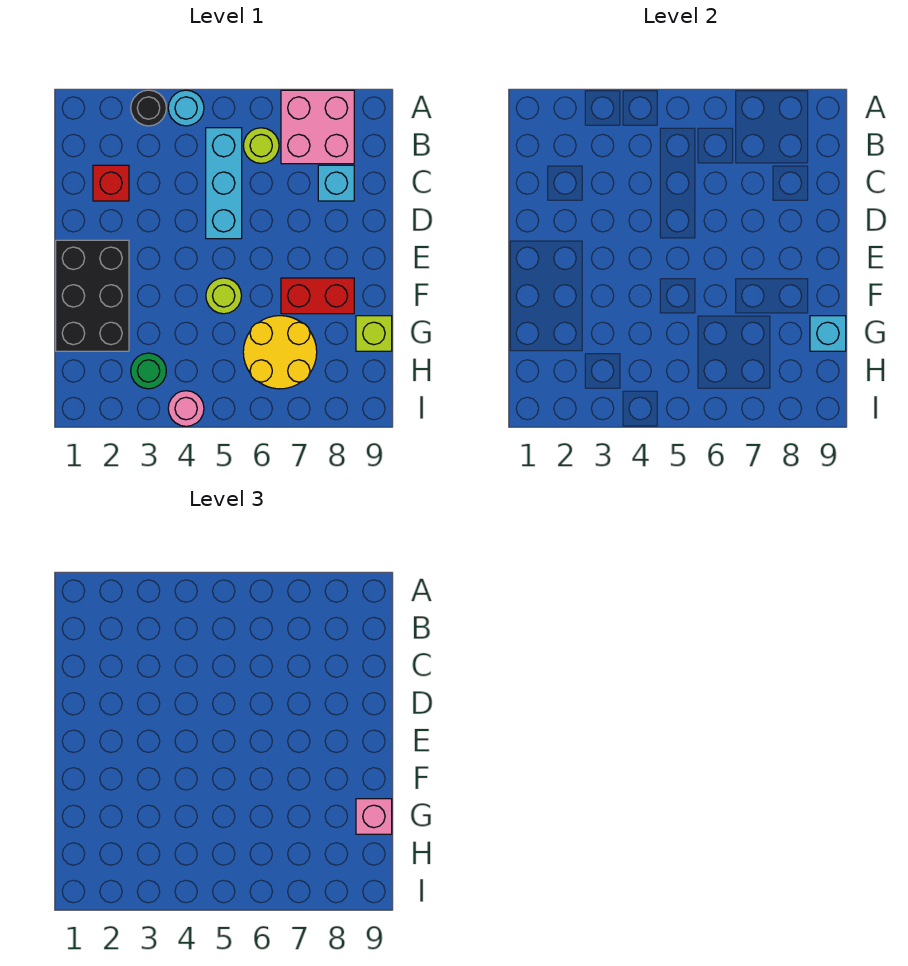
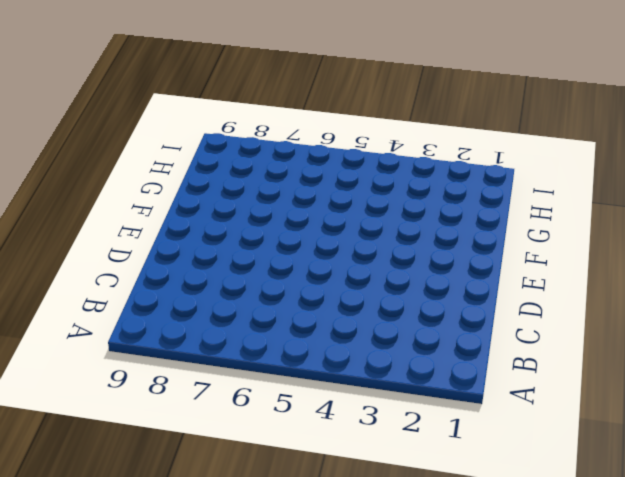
none -> black 1x1 round brick [131,90,166,126]
none -> cyan 1x1 round brick [168,90,204,126]
none -> pink 2x2 brick [281,90,354,164]

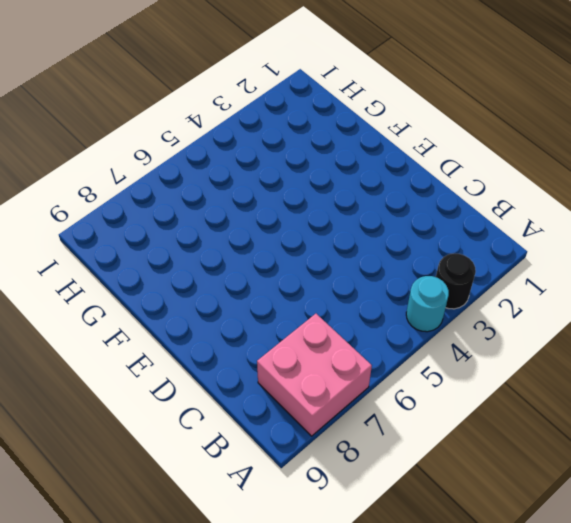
none -> cyan 1x3 brick [206,128,242,239]
none -> lime 1x1 round brick [243,128,279,163]
none -> red 1x1 brick [93,165,129,201]

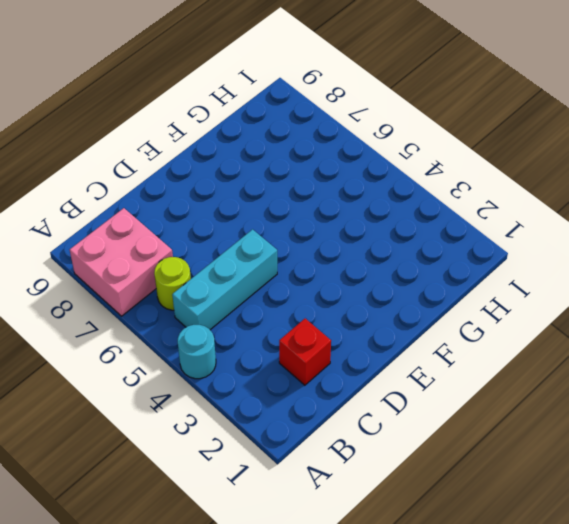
none -> black 1x1 round brick [131,90,166,126]
none -> cyan 1x1 brick [318,165,354,201]
none -> black 2x3 brick [56,240,129,351]

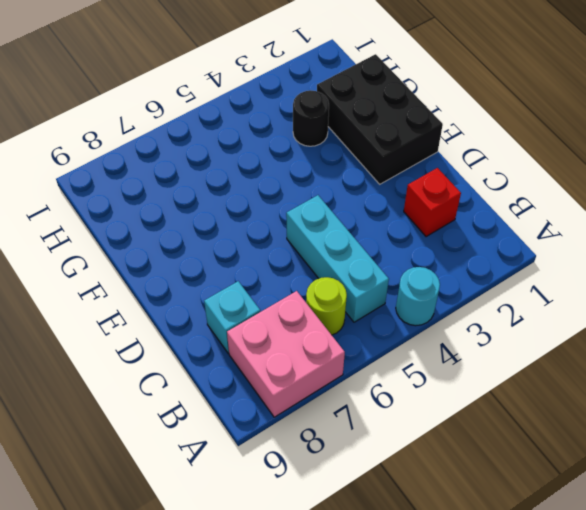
black 1x1 round brick [293,90,329,146] -> black 1x1 round brick moved to [131,90,166,126]
none -> lime 1x1 round brick [206,278,242,314]
none -> red 1x2 brick [281,278,354,314]
none -> yellow 2x2 round brick [243,316,317,389]

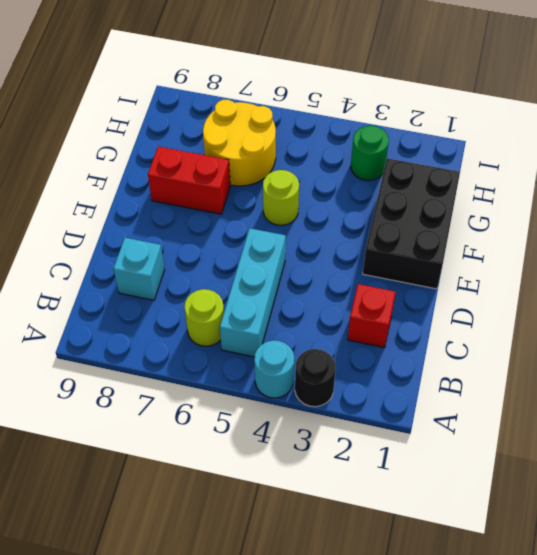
none -> pink 2x2 brick [281,90,354,164]
none -> lime 1x1 brick [356,316,392,351]
none -> pink 1x1 round brick [168,391,204,426]

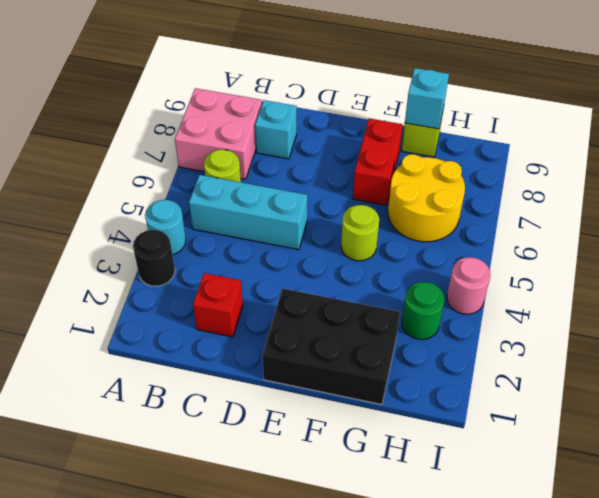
none -> pink 1x1 brick [356,799,392,834]

